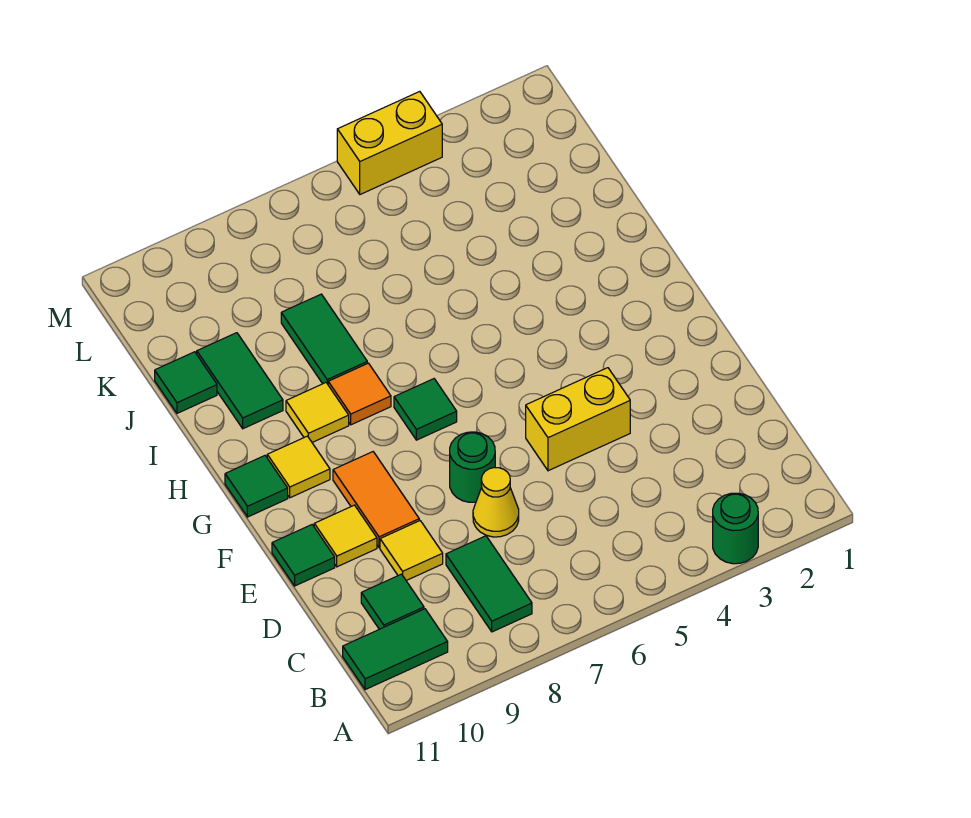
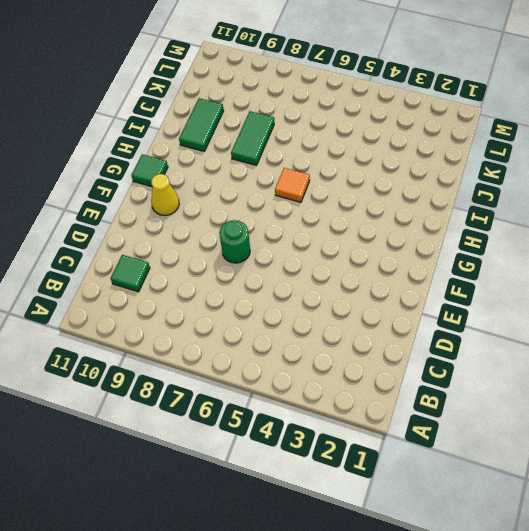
yellow 1x1 cone [151,174,179,216] -> yellow 1x1 cone moved to [473,468,519,537]
orange 1x1 tile [275,168,310,202] -> orange 1x1 tile moved to [328,363,391,425]
none -> green 1x1 round brick [713,493,758,564]
none -> green 1x2 tile [446,536,532,632]
none -> green 1x2 tile [343,609,448,690]

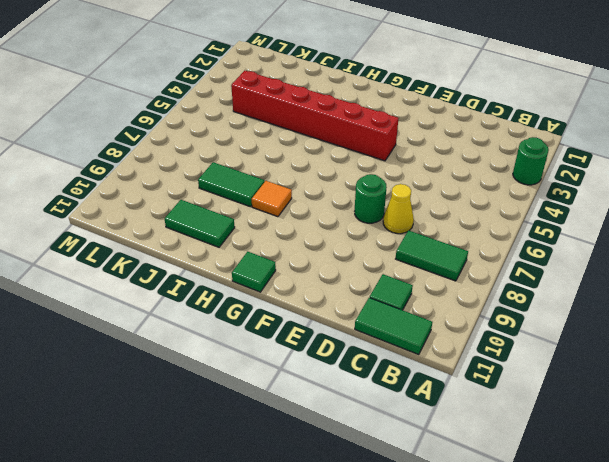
green 1x2 tile [355,298,432,355] -> green 1x2 tile turned to [343,609,448,690]
red 1x6 brick [231,71,399,161] -> none
none -> yellow 1x1 tile [380,521,443,581]
none -> yellow 1x2 brick [526,368,630,471]
none -> orange 1x2 tile [333,452,419,548]

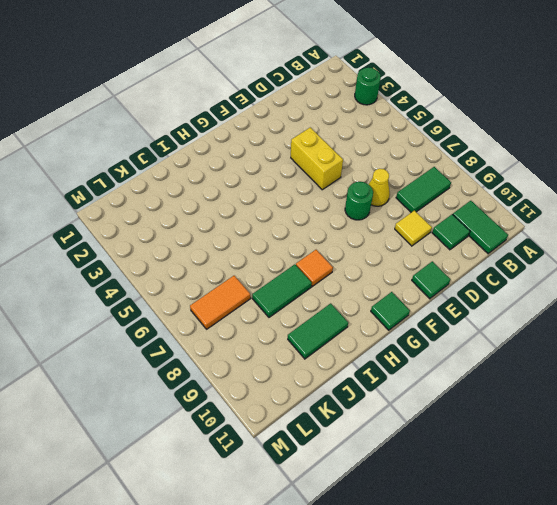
orange 1x2 tile [190,276,251,329] -> orange 1x2 tile moved to [333,452,419,548]
none -> yellow 1x1 tile [314,505,377,567]
none -> green 1x1 tile [394,379,457,440]
none -> yellow 1x1 tile [267,436,330,498]

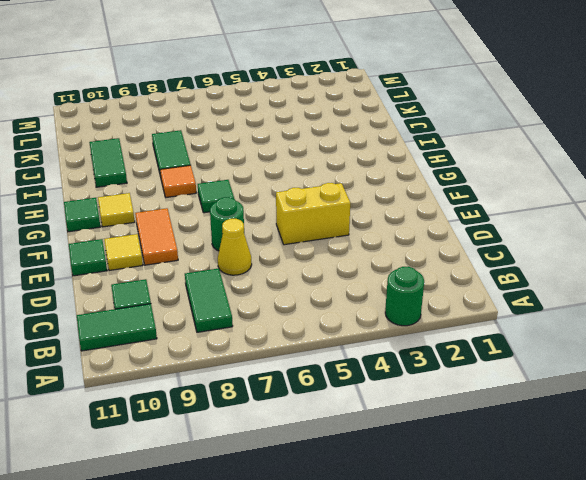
none -> yellow 1x1 tile [380,521,443,581]
none -> yellow 1x1 tile [286,383,349,442]
none -> green 1x1 tile [155,352,217,413]

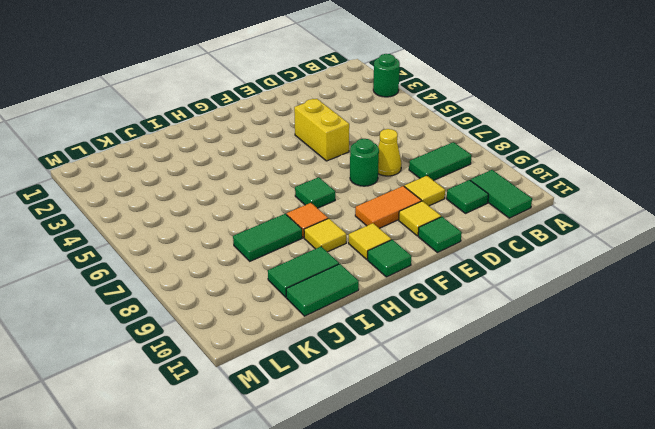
green 1x2 tile [286,264,359,316] -> green 1x1 tile [155,352,217,413]
none -> yellow 1x2 brick [337,92,442,194]

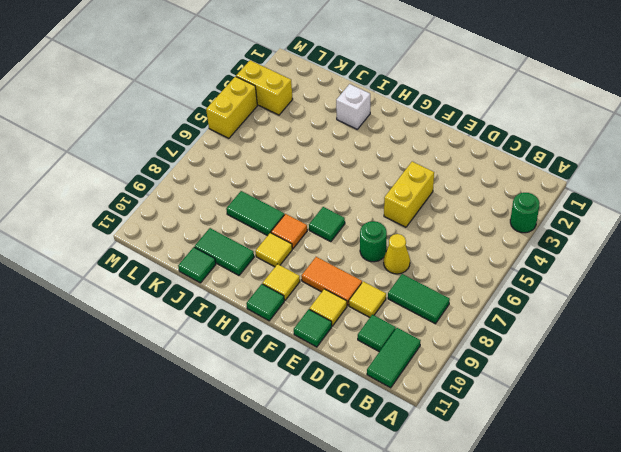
white 1x1 brick [336,84,370,129] -> none
yellow 1x2 brick [236,60,293,115] -> none

